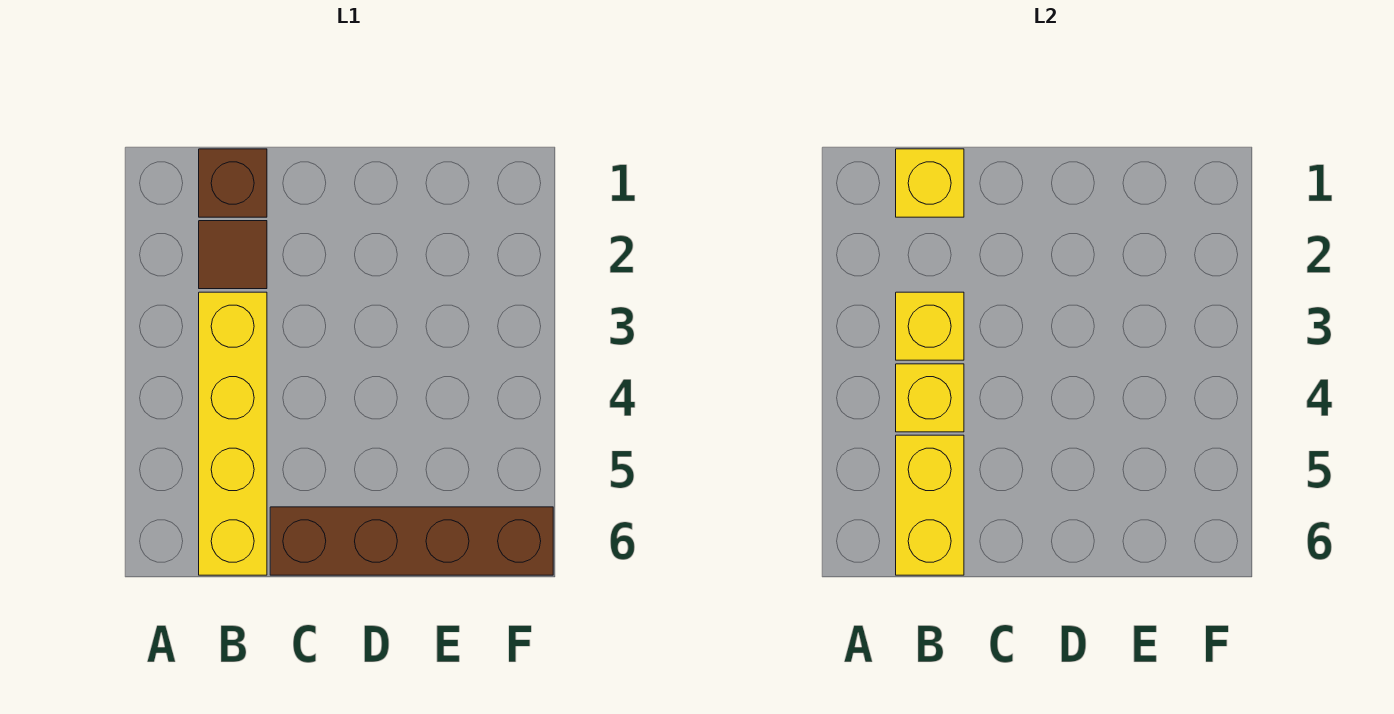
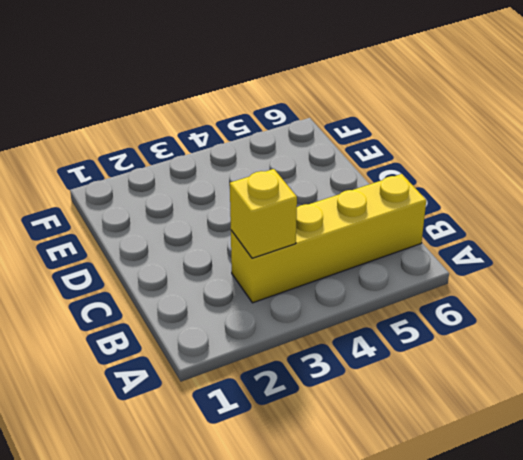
none -> brown 1x1 brick [199,149,267,217]
none -> brown 1x1 tile [199,221,267,289]

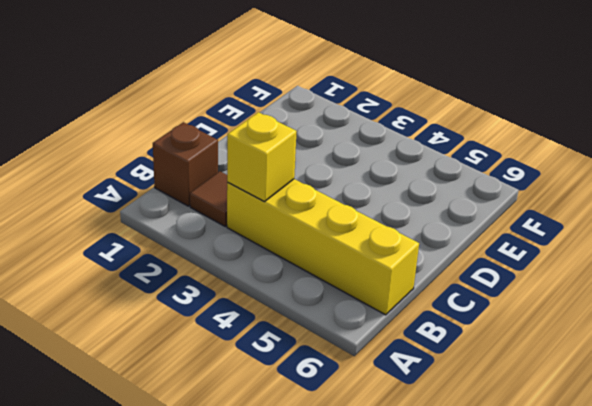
none -> brown 1x4 brick [270,507,553,575]
none -> yellow 1x1 brick [896,149,964,217]

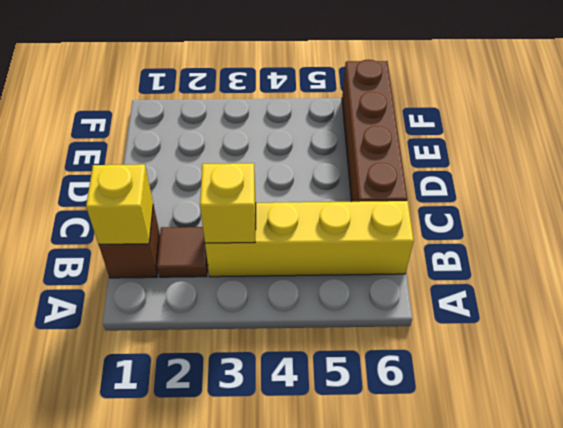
none -> yellow 1x1 brick [896,364,964,432]
none -> yellow 1x2 brick [896,435,964,575]

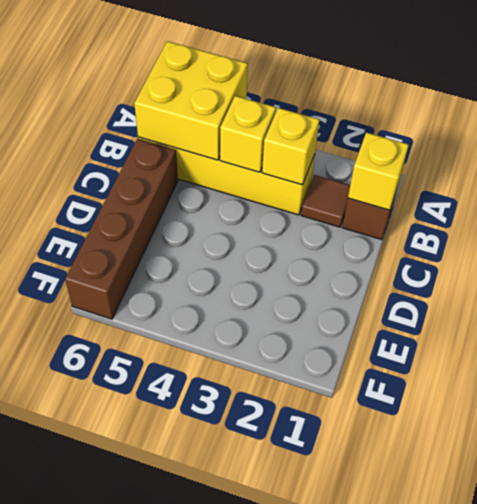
yellow 2x2 brick [134,41,248,160] -> yellow 1x2 brick [896,435,964,575]

